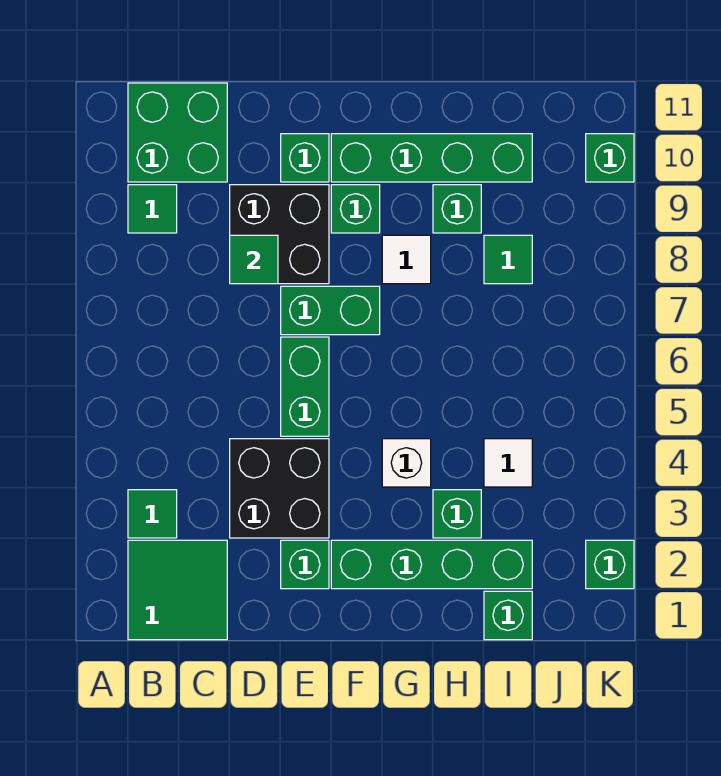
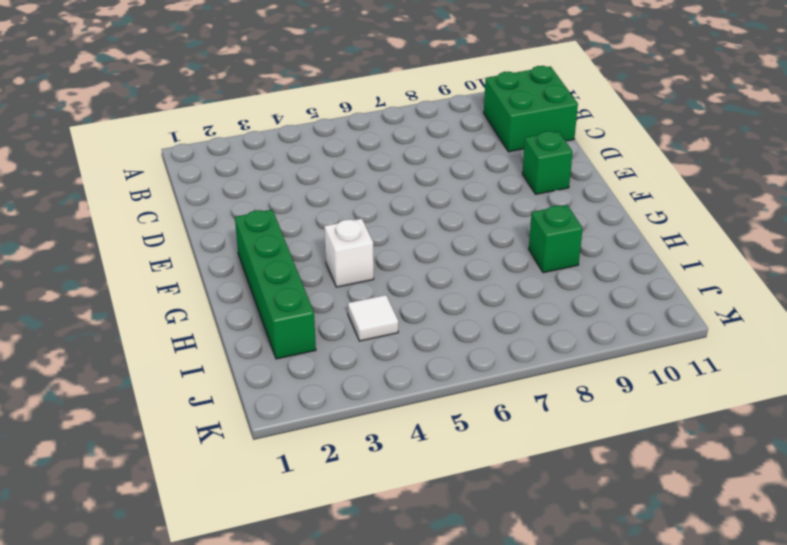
none -> green 2x2 tile [128,540,227,640]
none -> green 1x1 tile [128,490,177,538]
none -> green 1x1 tile [128,185,177,233]

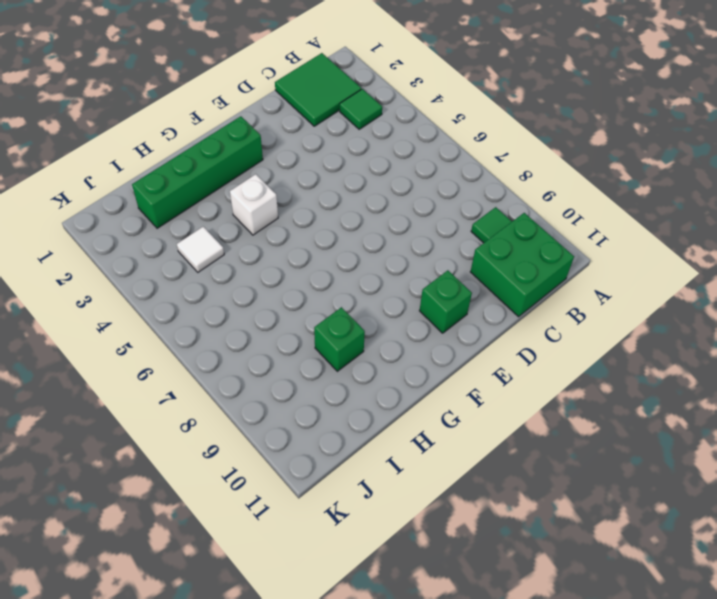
none -> black 2x2 brick [230,439,329,538]
none -> black 2x2 brick [230,185,329,284]
none -> green 1x1 brick [281,540,329,589]

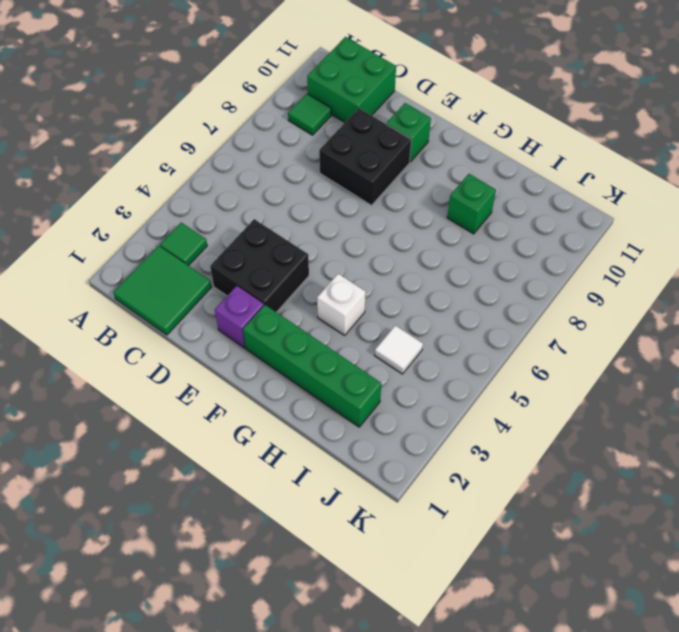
purple 1x1 brick [215,286,264,348] -> green 1x1 brick [281,540,329,589]
none -> green 1x2 brick [281,337,329,436]
none -> green 1x2 brick [281,286,380,335]
none -> green 1x1 brick [331,185,380,233]

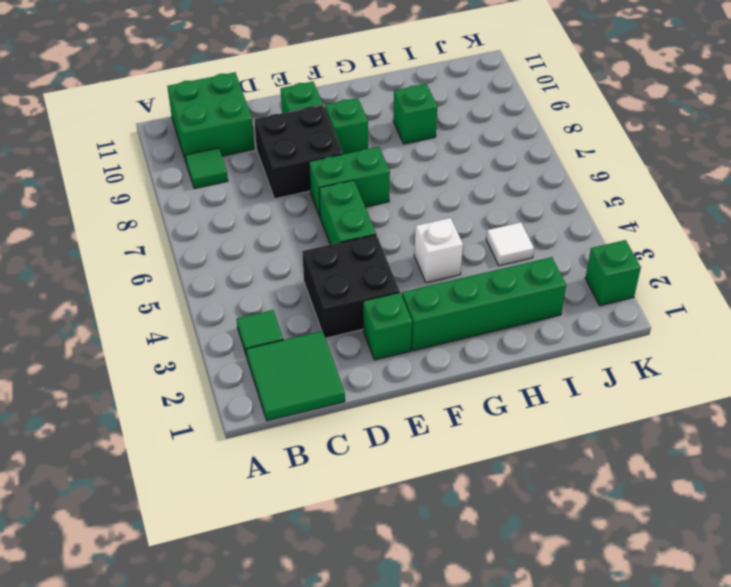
none -> green 1x4 brick [331,134,532,182]
none -> white 1x1 tile [382,235,431,284]
none -> green 1x1 brick [433,490,481,538]

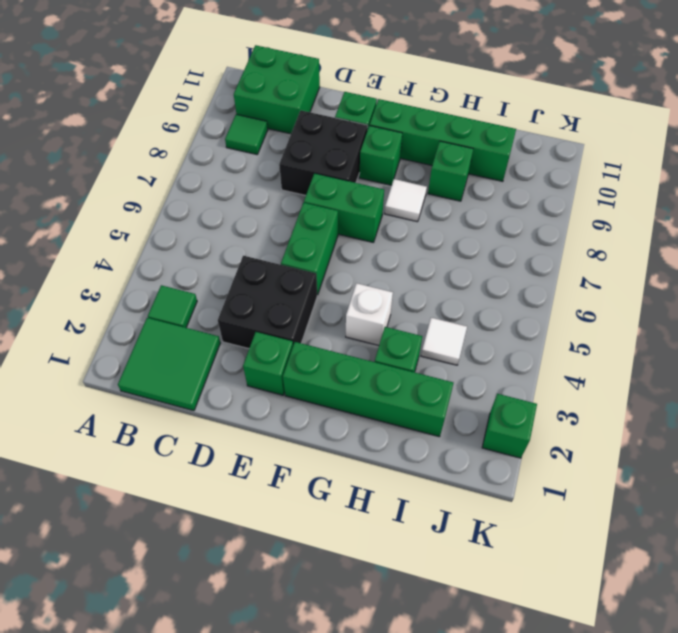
none -> green 1x1 brick [484,591,532,640]
none -> green 1x1 tile [484,235,532,284]
none -> green 1x1 brick [586,134,634,182]

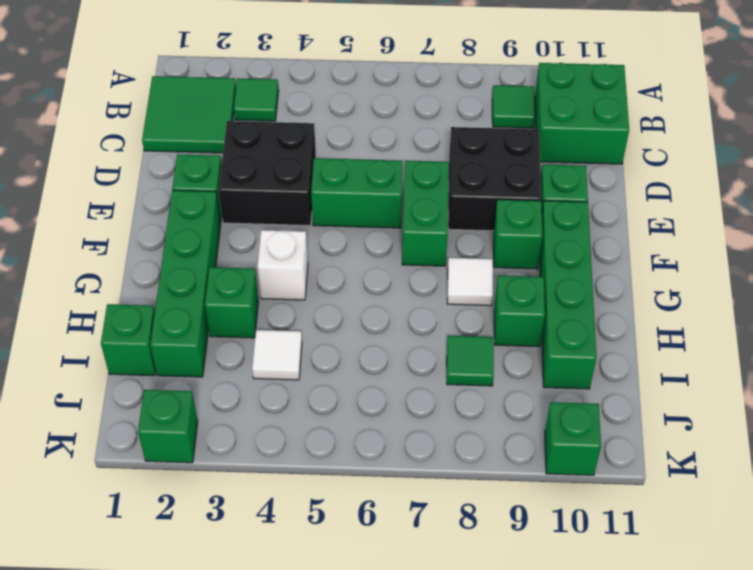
none -> green 1x1 tile [230,235,278,284]

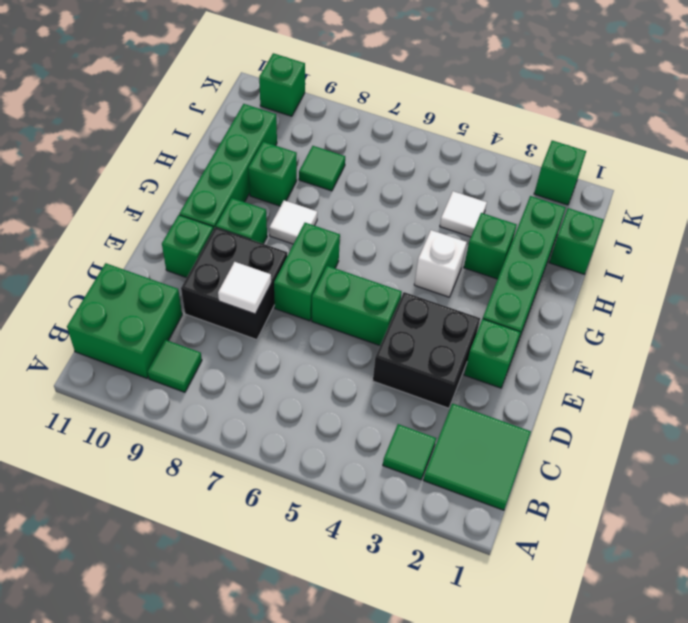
white 1x1 tile [218,262,271,314] -> green 1x1 tile [230,235,278,284]

